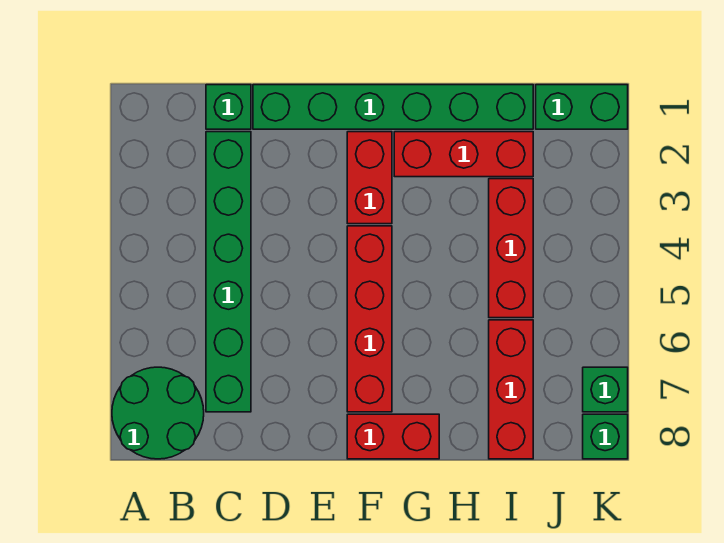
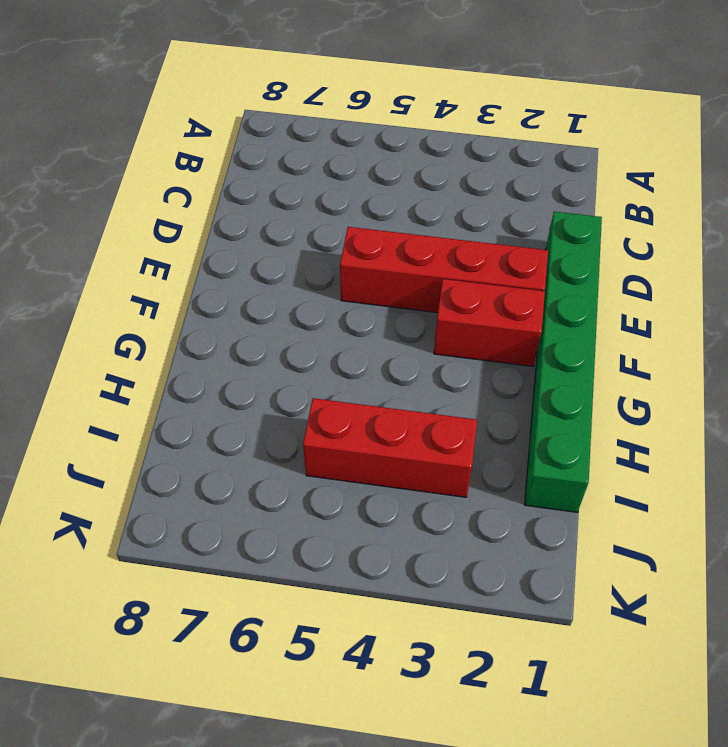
red 1x4 brick [340,227,548,313] -> red 1x4 brick moved to [347,226,392,412]
none -> green 2x2 round brick [112,367,204,459]
none -> green 1x1 brick [206,85,251,129]
none -> green 1x6 brick [206,132,251,412]

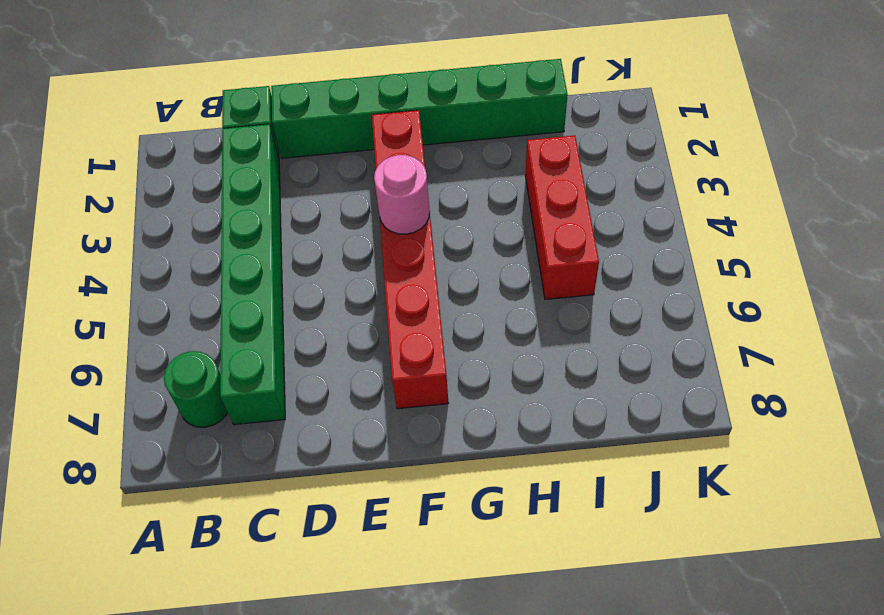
green 1x1 round brick [164,351,228,427] -> green 2x2 round brick [112,367,204,459]
pink 1x1 round brick [374,155,430,234] -> none
none -> red 1x2 brick [347,414,439,459]
none -> red 1x3 brick [394,132,533,177]
none -> red 1x3 brick [489,320,533,459]

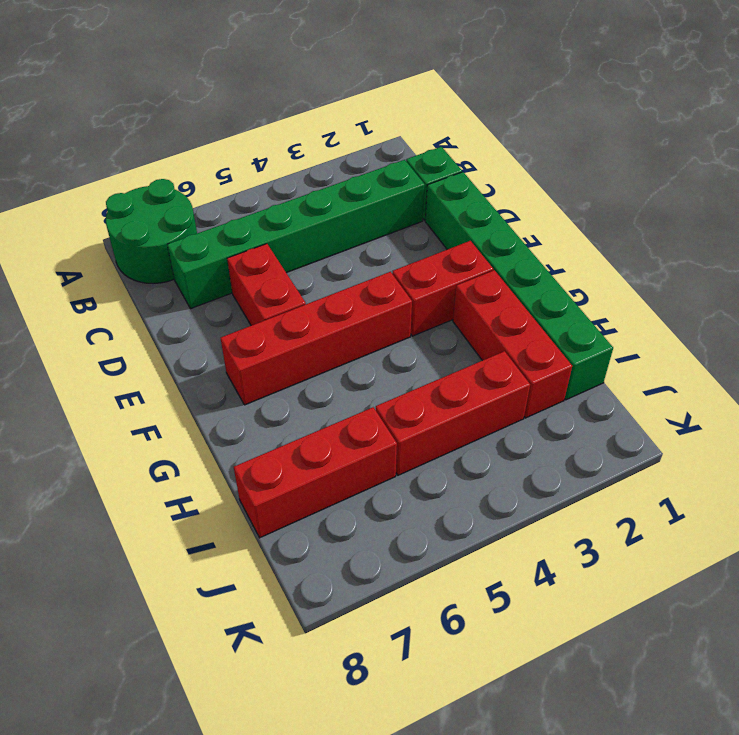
red 1x2 brick [227,244,306,326] -> red 1x2 brick moved to [347,414,439,459]
none -> green 1x2 brick [536,85,628,129]
none -> green 1x1 brick [583,367,628,412]
none -> green 1x1 brick [583,414,628,459]

